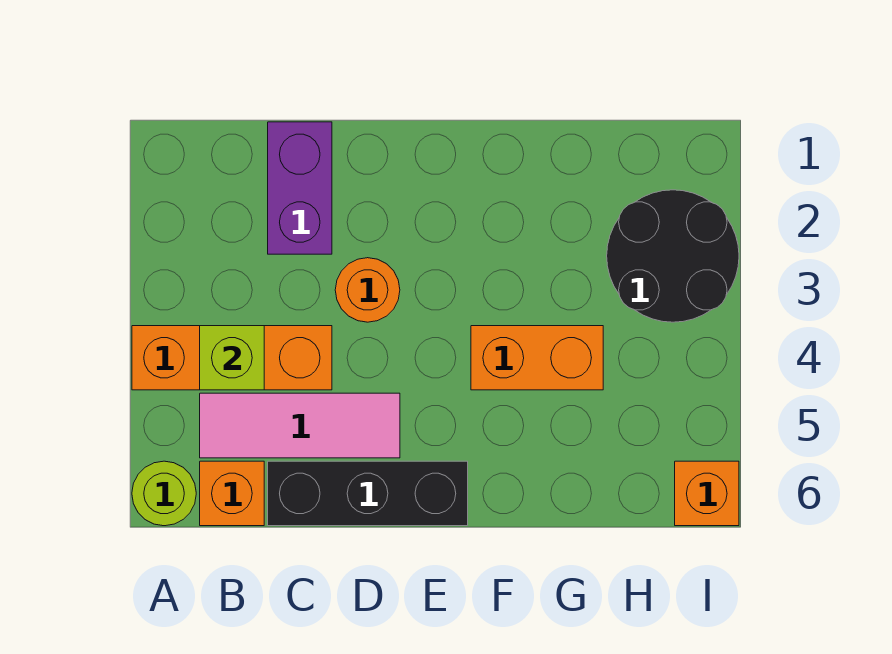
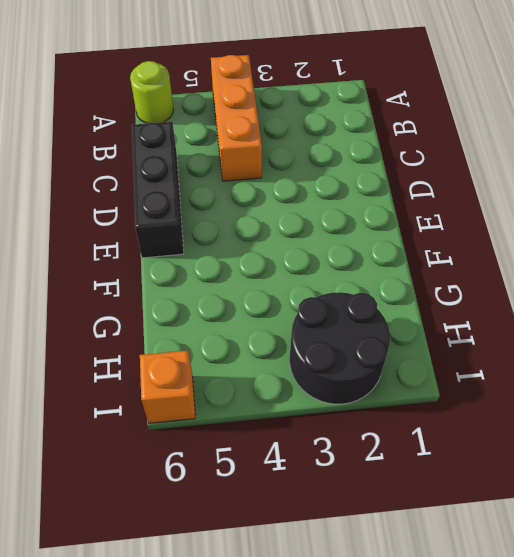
none -> pink 1x3 tile [200,393,400,458]
none -> orange 1x1 brick [200,461,264,526]

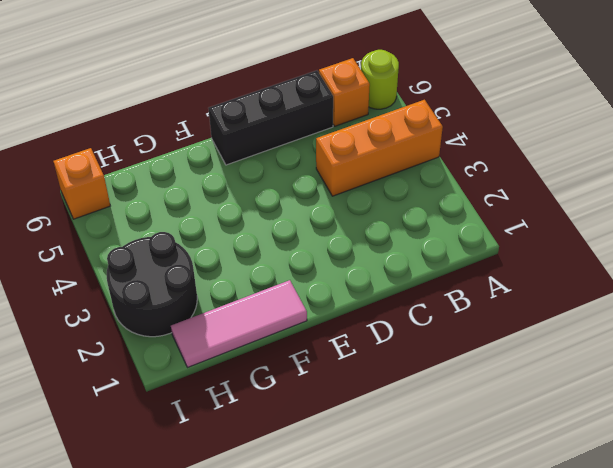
pink 1x3 tile [171,280,307,367] -> pink 1x3 tile moved to [200,393,400,458]
none -> purple 1x2 brick [268,122,332,254]
none -> orange 1x1 round brick [335,258,400,322]

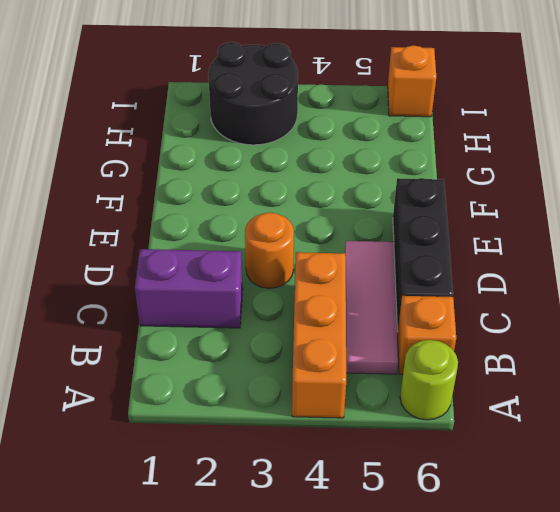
none -> orange 1x2 brick [471,326,603,390]
none -> lime 1x1 brick [200,326,264,390]

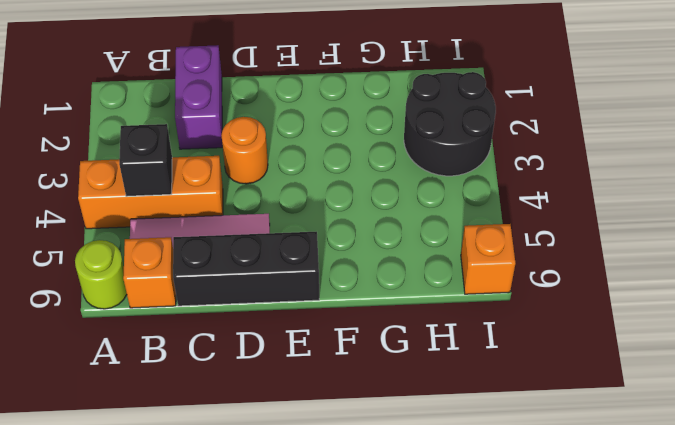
black 1x1 brick [119,124,172,196] -> lime 1x1 brick [200,326,264,390]
none -> orange 1x2 brick [471,326,603,390]

